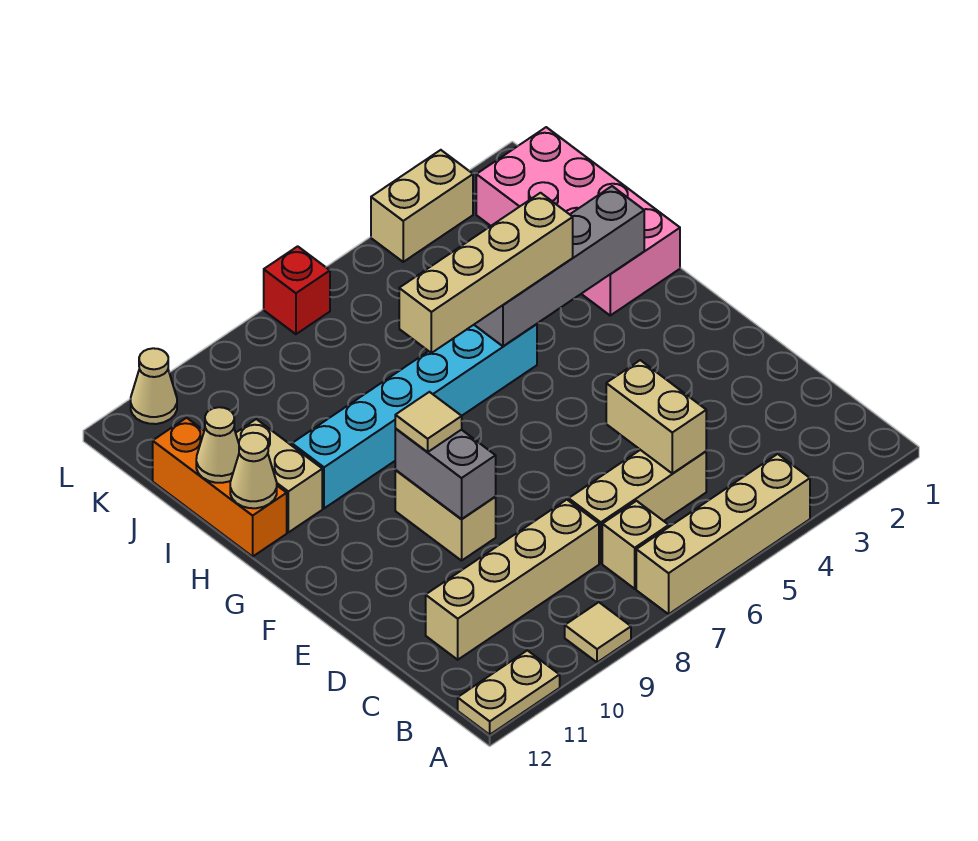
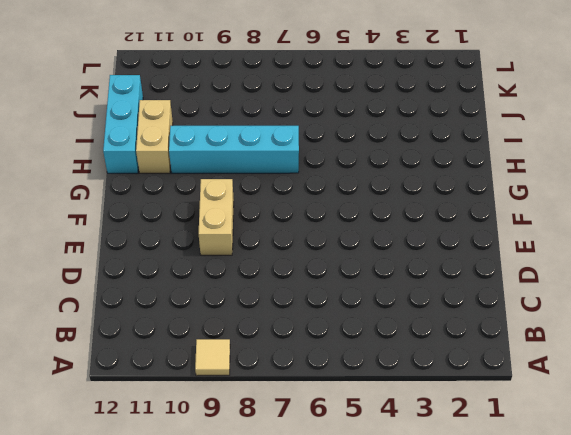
cyan 1x4 brick [169,126,299,173] -> cyan 1x6 brick [292,324,537,508]
cyan 1x3 brick [103,75,143,173] -> orange 1x3 brick [153,418,287,557]
none -> tan 1x4 brick [636,454,810,614]
none -> tan 1x2 plate [458,650,560,735]
none -> tan 1x1 brick [602,501,669,589]

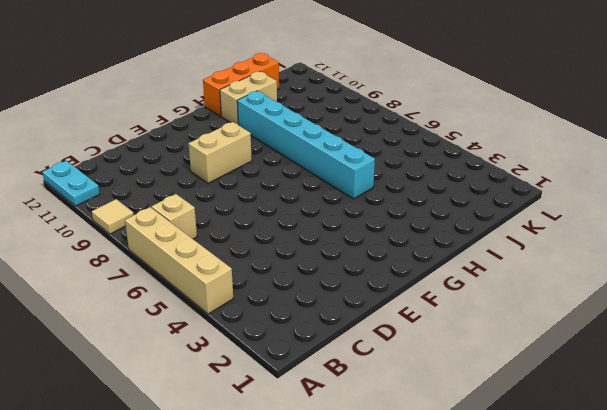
cyan 1x2 plate [42,161,100,206] -> tan 1x2 plate [458,650,560,735]
none -> tan 1x3 brick [569,450,706,563]
none -> tan 1x4 brick [426,500,599,660]
none -> pink 2x4 brick [476,127,680,315]

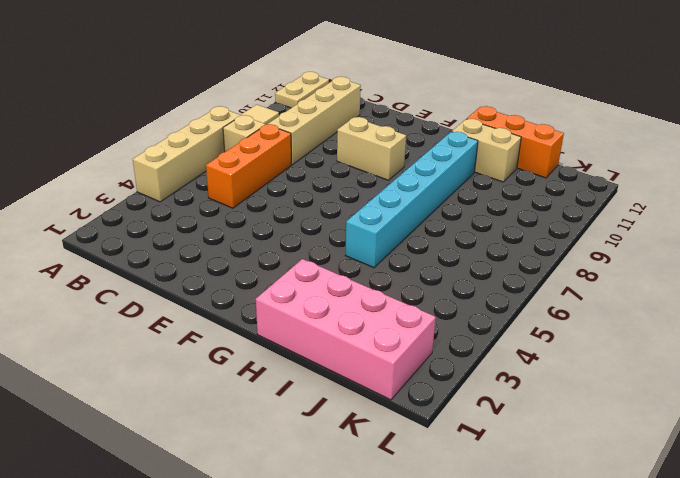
orange 1x3 brick [206,124,291,208] -> tan 1x3 brick [569,450,706,563]
none -> tan 1x2 brick [371,150,473,262]
none -> red 1x1 brick [264,246,330,334]
none -> tan 1x1 cone [131,348,177,424]

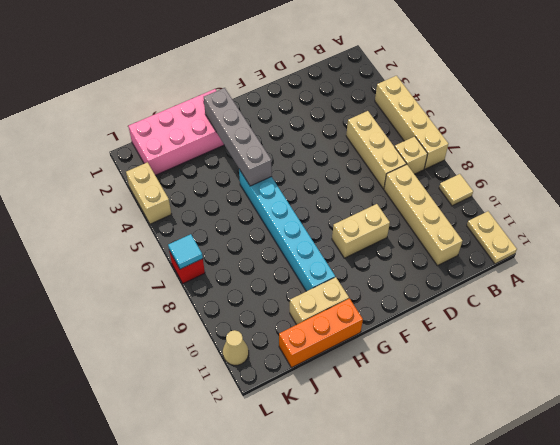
cyan 1x1 tile [168,234,203,269] -> none
none -> tan 1x2 brick [606,360,706,474]
none -> grey 1x2 brick [395,428,496,519]
none -> tan 1x1 cone [230,433,277,508]

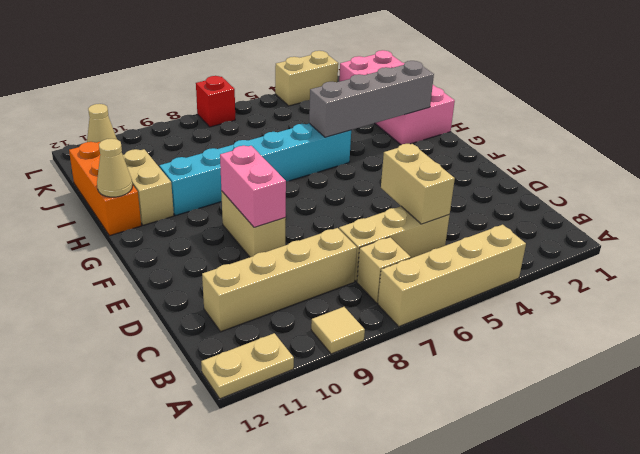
pink 1x2 brick [220,146,286,227] -> grey 1x2 brick [395,428,496,519]
none -> tan 1x1 cone [196,407,239,483]
none -> tan 1x1 tile [395,392,462,452]
none -> tan 1x4 brick [399,193,573,353]

